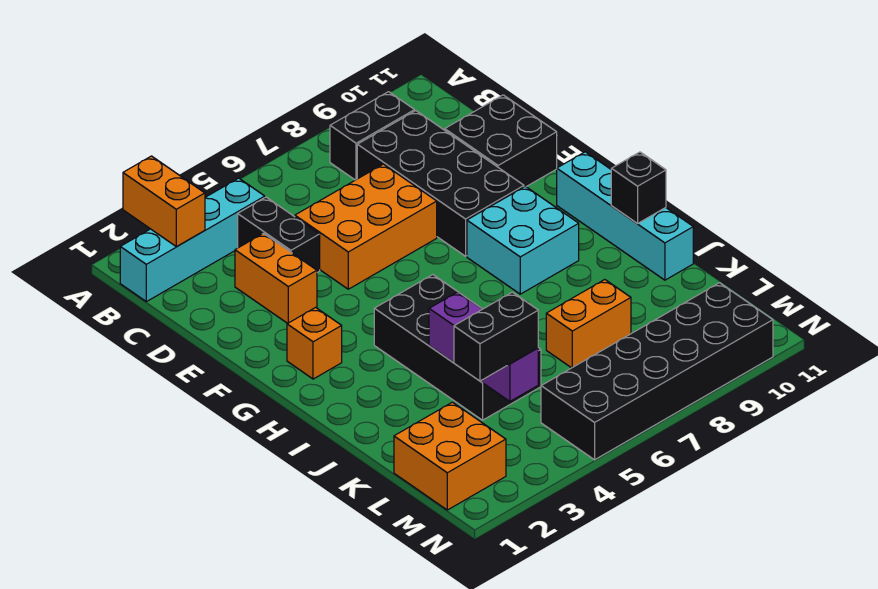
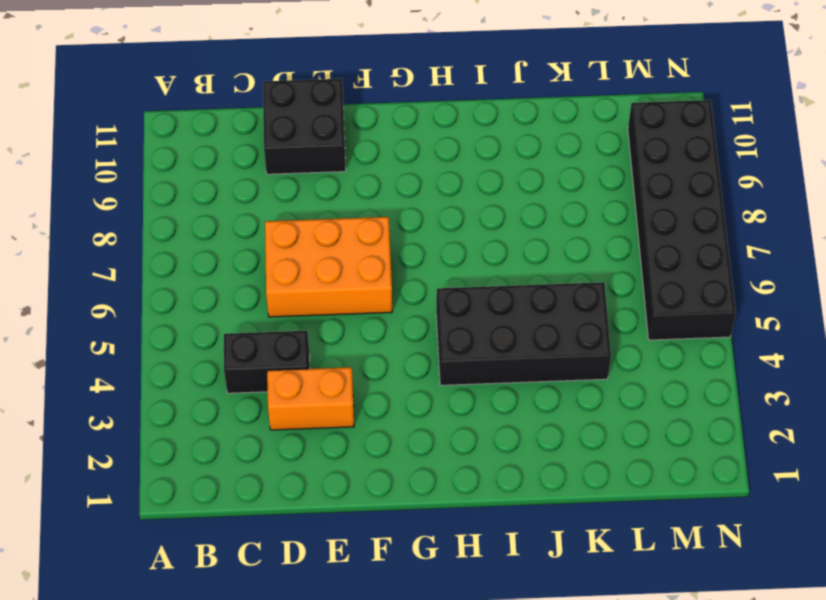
orange 2x3 brick [265,217,392,317] -> orange 2x3 brick turned to [295,164,437,289]
none -> cyan 1x4 brick [120,178,265,302]
none -> black 1x2 brick [330,92,415,180]
none -> black 2x4 brick [357,111,524,256]

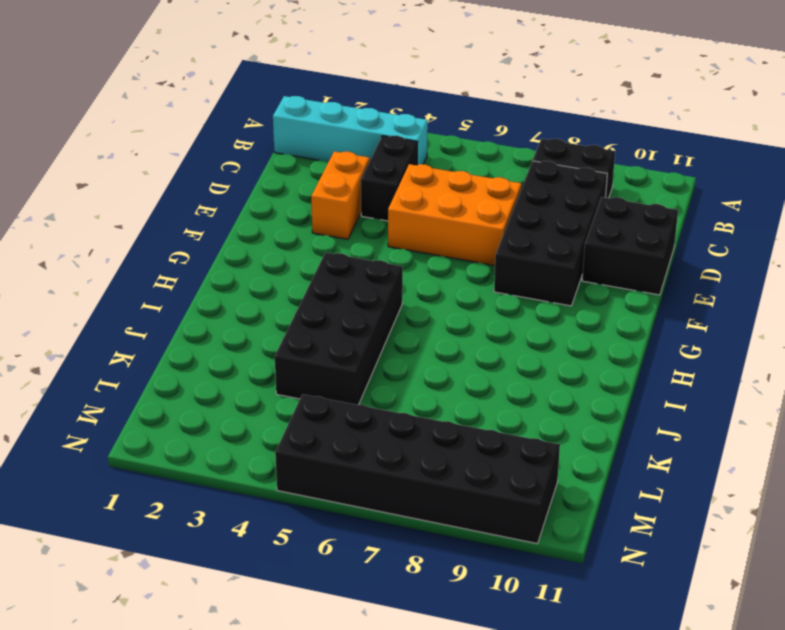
none -> orange 1x1 brick [287,308,342,379]
none -> cyan 2x2 brick [467,186,579,294]
none -> cyan 1x4 brick [557,152,693,280]

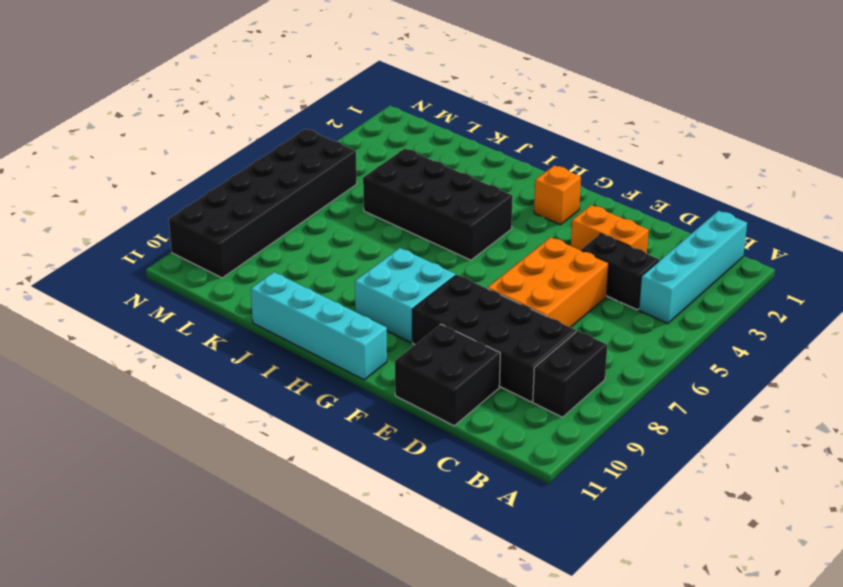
none -> orange 1x2 brick [546,280,631,368]
none -> orange 2x2 brick [394,402,506,510]
none -> orange 1x2 brick [123,156,205,247]

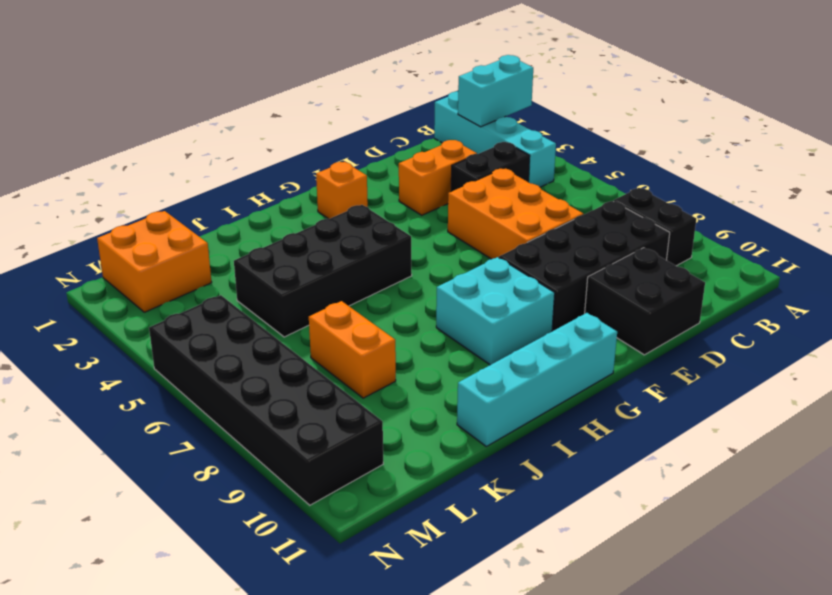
cyan 1x2 brick [458,55,533,127] -> orange 1x2 brick [123,156,205,247]
none -> black 1x1 brick [611,152,666,224]
none -> purple 1x3 brick [429,292,538,401]
none -> black 1x2 brick [454,292,538,381]

